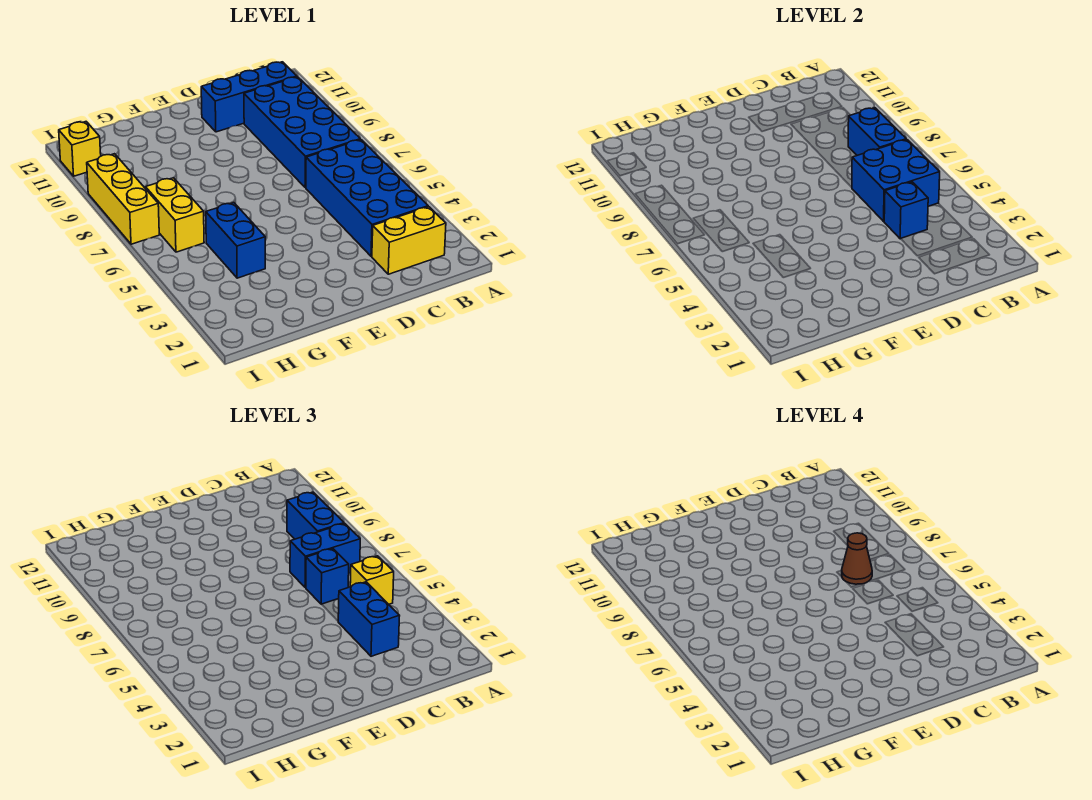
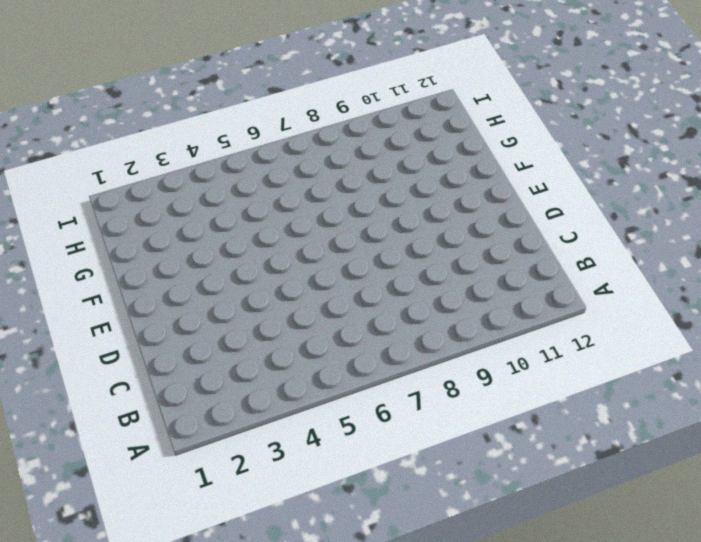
none -> yellow 1x2 brick [372,207,446,274]
none -> blue 2x4 brick [306,140,428,256]
none -> blue 2x4 brick [244,77,360,188]

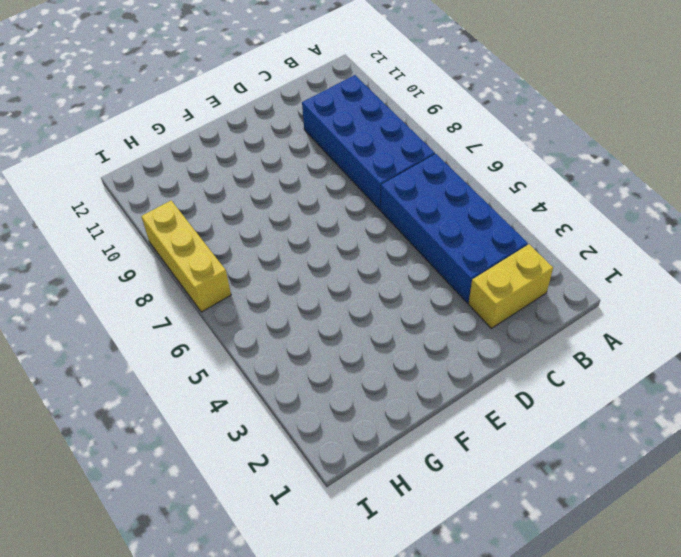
none -> blue 1x3 brick [201,62,297,132]
none -> blue 1x2 brick [206,203,265,278]
none -> yellow 1x2 brick [146,178,204,252]

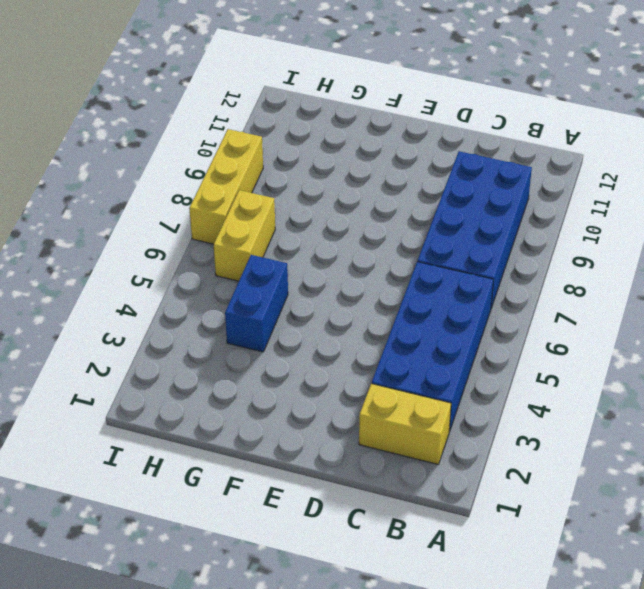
none -> blue 1x3 brick [201,62,297,132]
none -> yellow 1x1 brick [59,122,101,176]
none -> blue 2x2 brick [852,140,940,221]

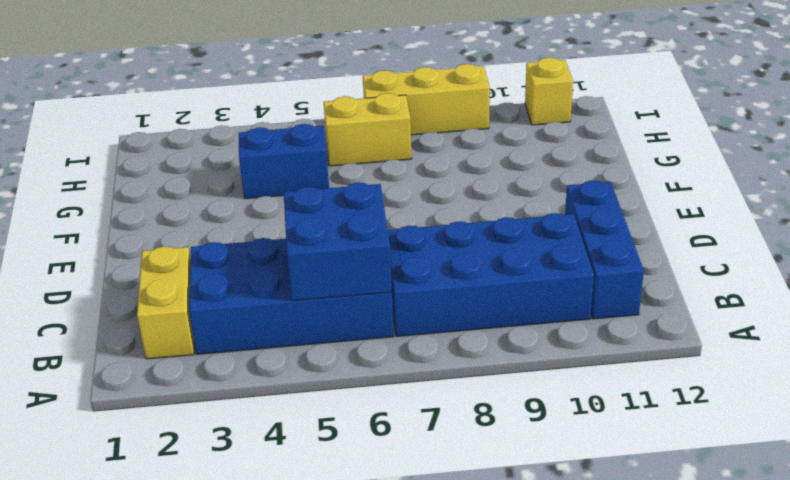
none -> blue 1x2 brick [848,108,906,155]
none -> blue 1x1 brick [884,182,928,239]
none -> yellow 1x1 brick [350,556,394,604]

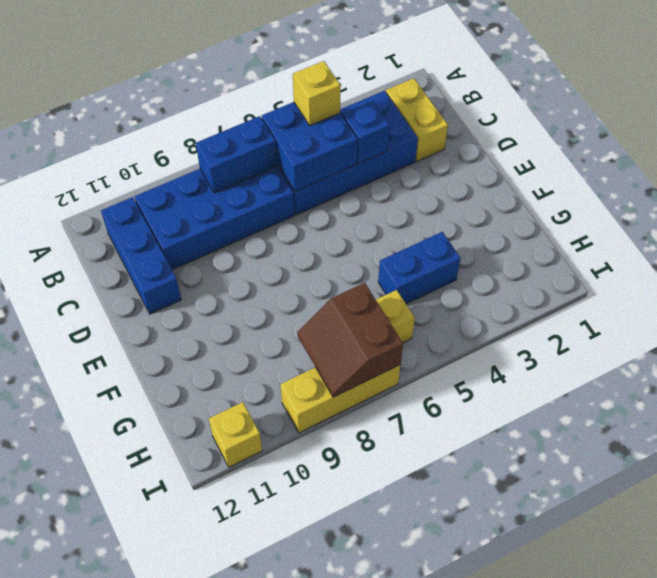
brown 2x2 slope [297,283,403,397] -> none
none -> blue 1x2 brick [290,524,360,588]
none -> blue 1x2 brick [287,492,344,539]
none -> blue 1x2 brick [338,582,400,656]

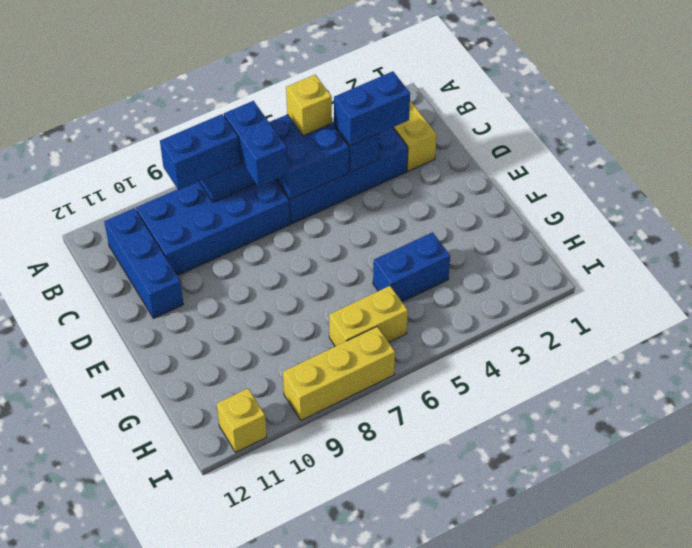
none -> blue 1x1 brick [306,549,349,604]
none -> brown 1x1 cone [842,533,872,584]

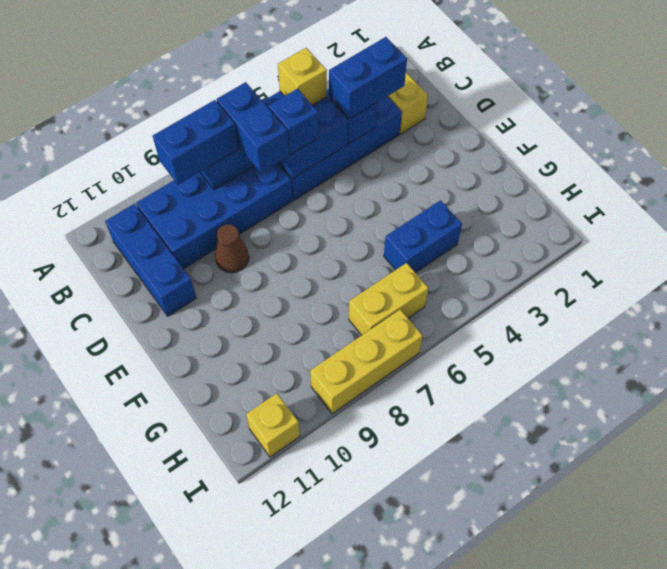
brown 1x1 cone [215,224,249,273] -> brown 1x1 cone moved to [842,533,872,584]

